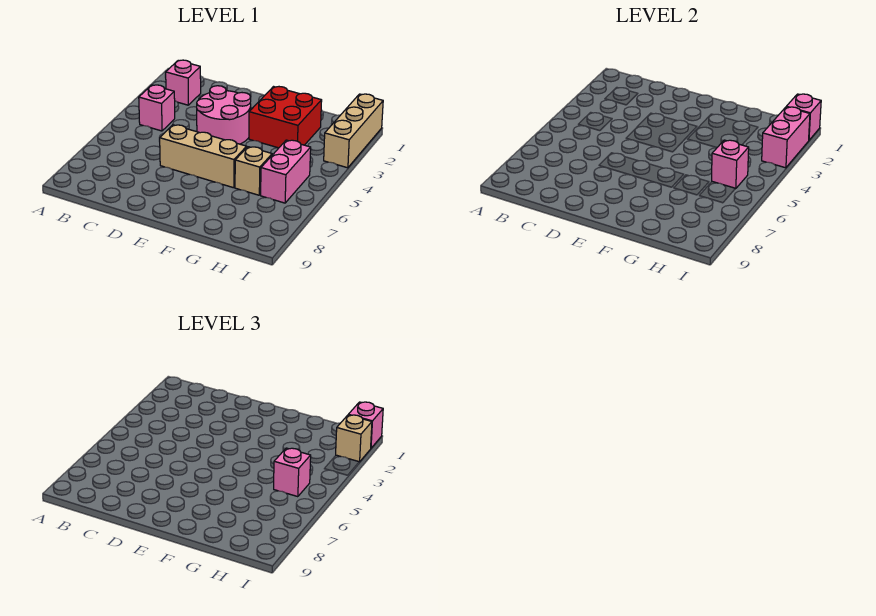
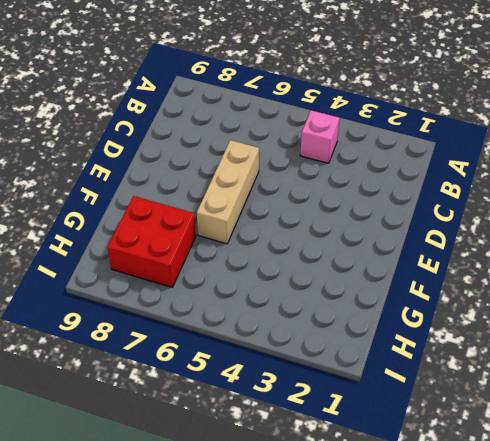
red 2x2 brick [108,196,196,287] -> red 2x2 brick moved to [249,87,322,148]
none -> pink 1x1 brick [165,60,201,105]
none -> pink 2x2 round brick [197,86,251,144]
none -> tan 1x1 brick [235,147,272,195]

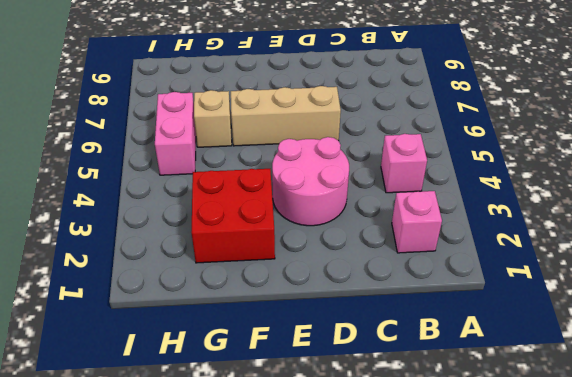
none -> tan 1x3 brick [324,94,383,168]
none -> pink 1x1 brick [712,140,749,189]
none -> pink 1x1 brick [786,94,821,140]

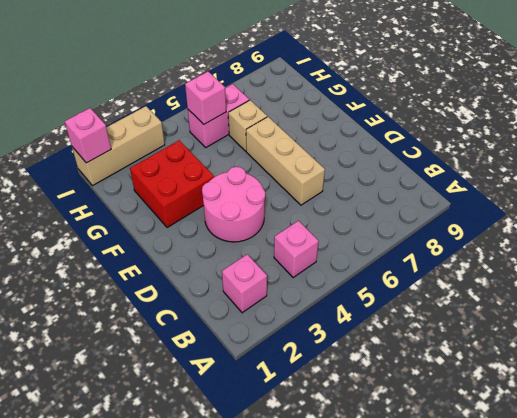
none -> pink 1x2 brick [762,107,810,168]
none -> pink 1x1 brick [274,448,311,497]
none -> pink 1x1 brick [348,402,383,448]

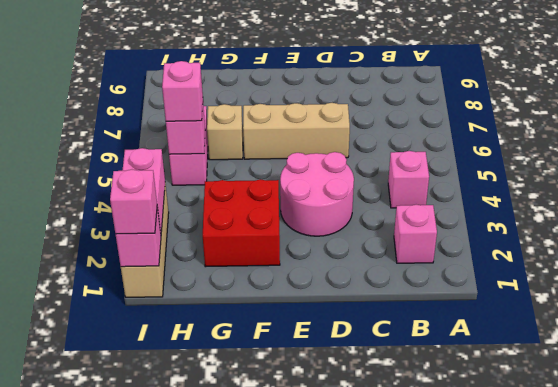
none -> tan 1x1 brick [336,415,372,462]

